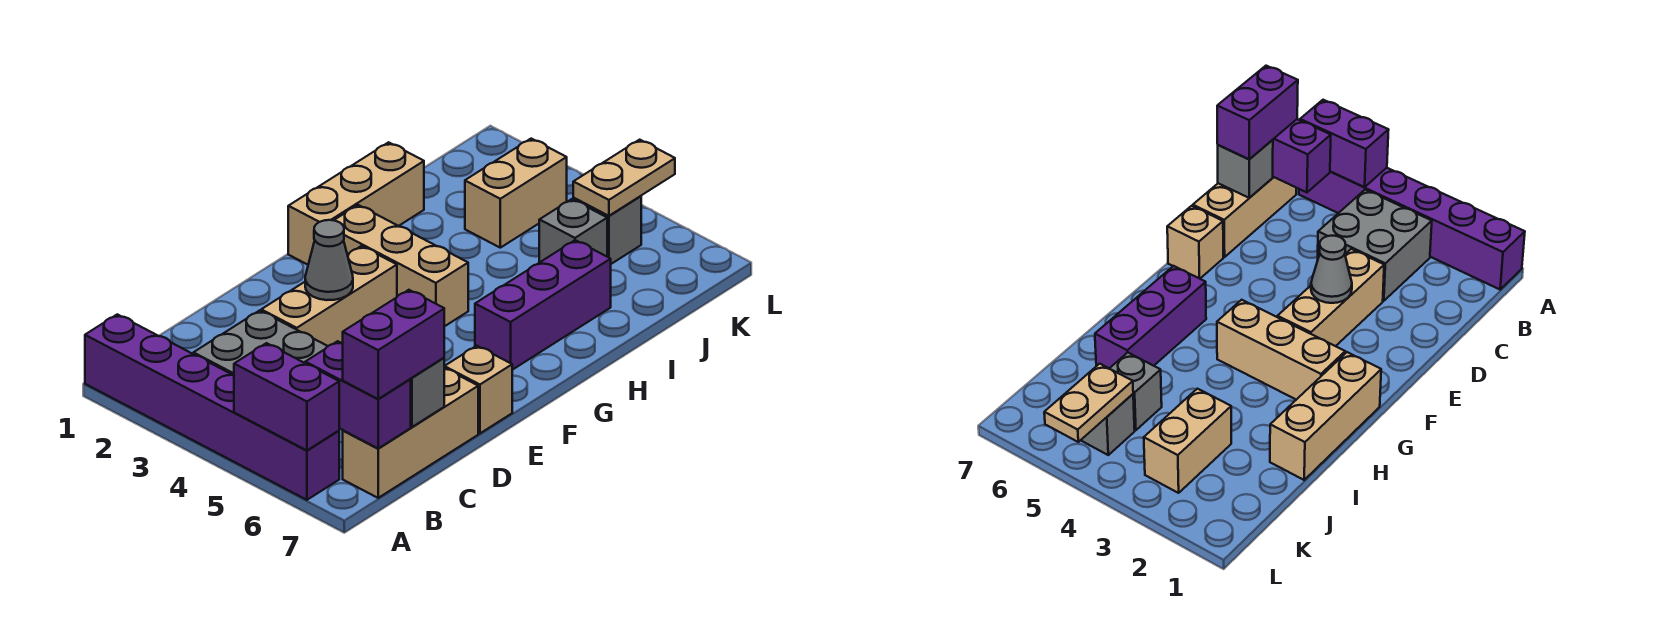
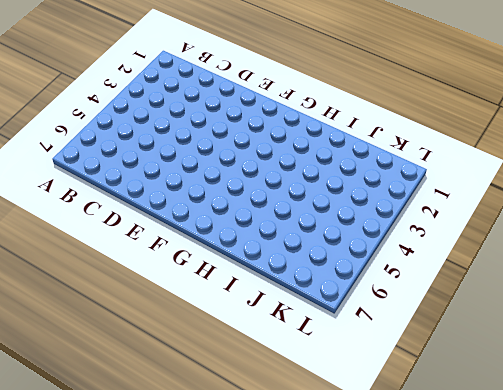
none -> purple 1x6 brick [85,314,339,500]
none -> grey 2x2 brick [193,310,328,375]
none -> tan 1x3 brick [343,368,478,498]

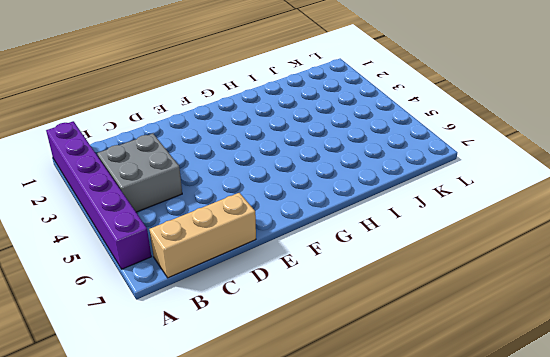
none -> tan 1x3 brick [261,246,397,346]
none -> tan 1x1 brick [444,346,512,433]
none -> tan 1x3 brick [288,142,424,265]

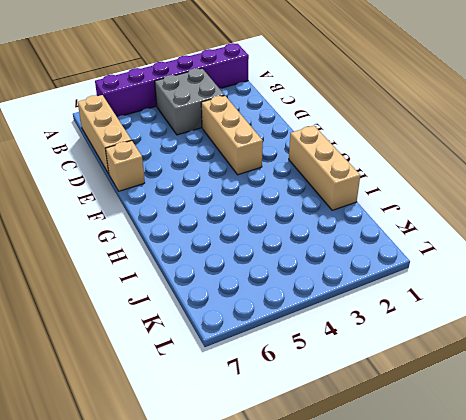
none -> tan 1x3 brick [334,205,468,327]
none -> purple 1x3 brick [475,240,611,370]
none -> tan 1x2 brick [465,139,567,248]

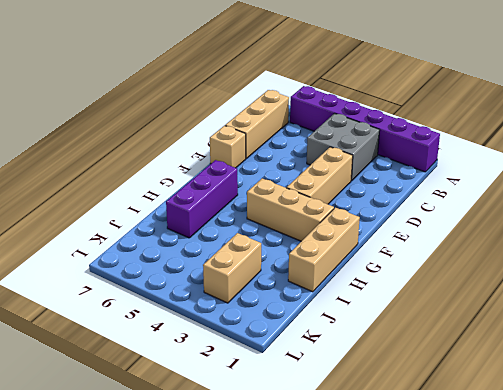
none -> grey 1x1 brick [539,199,607,263]
none -> grey 1x1 brick [573,196,641,264]
none -> purple 1x2 brick [234,343,339,450]

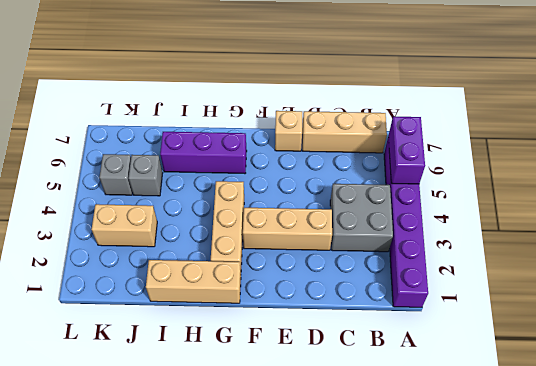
none -> purple 1x2 brick [305,341,411,449]
none -> grey 1x1 brick [411,358,444,427]
none -> grey 1x1 cone [305,220,353,300]

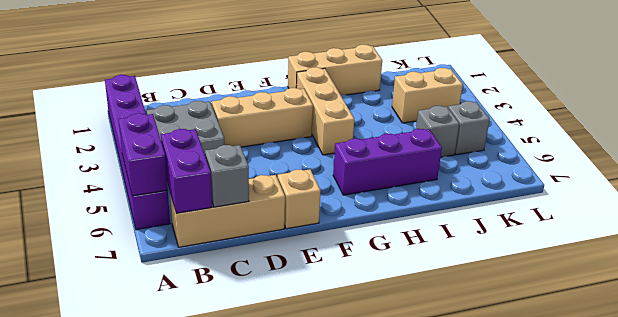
none -> grey 1x1 cone [305,220,353,300]
none -> tan 1x2 plate [573,140,675,216]
none -> purple 1x2 brick [343,290,444,399]

